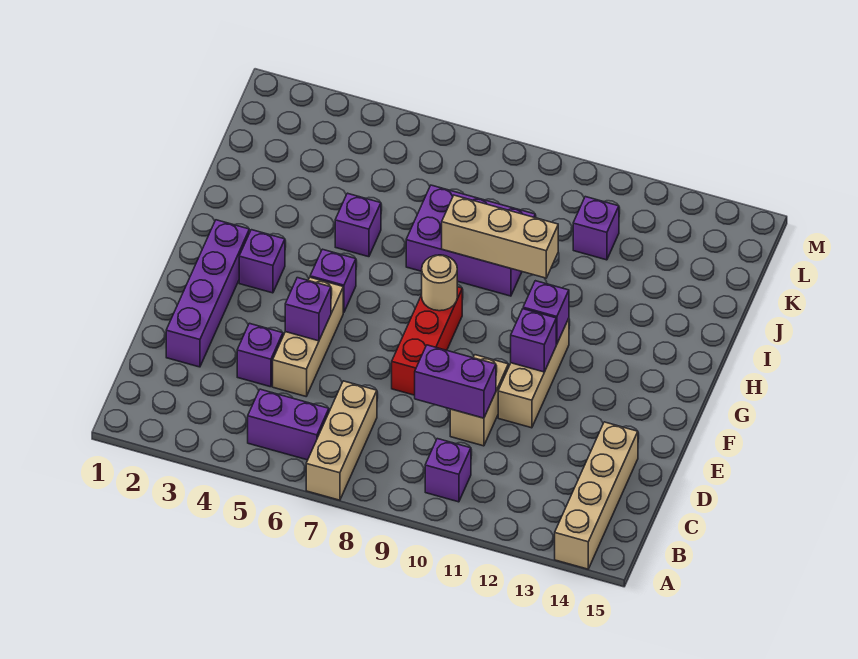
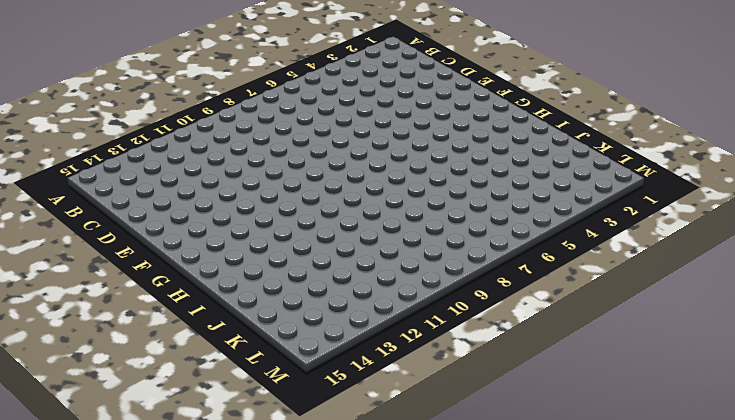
none -> tan 1x3 brick [306,381,377,500]
none -> tan 1x4 brick [555,422,638,569]
none -> purple 1x2 brick [248,389,329,460]

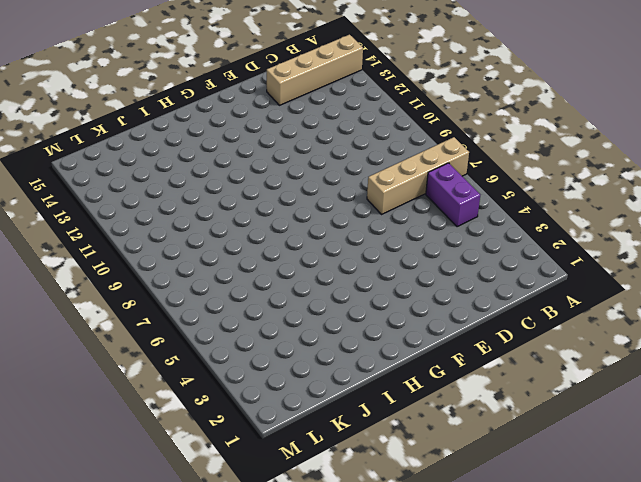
tan 1x4 brick [367,137,469,214] -> tan 1x3 brick [306,381,377,500]
none -> purple 1x1 brick [425,439,471,502]
none -> purple 1x4 brick [166,220,249,367]
none -> purple 1x1 brick [237,323,283,387]

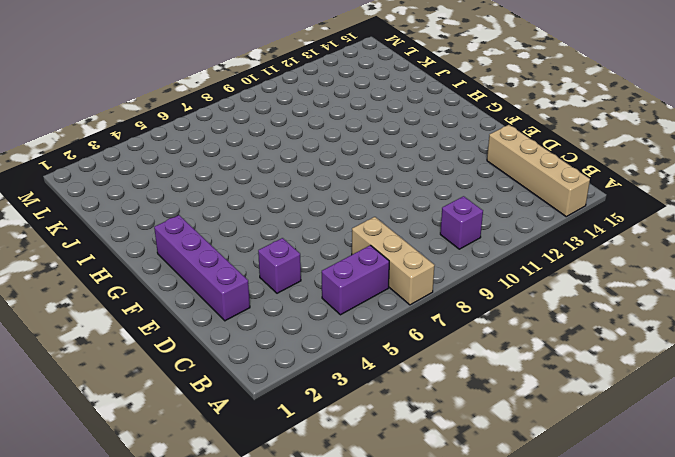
none -> tan 1x3 brick [273,277,343,396]
none -> tan 1x2 brick [450,355,508,446]
none -> red 1x3 brick [392,287,462,395]

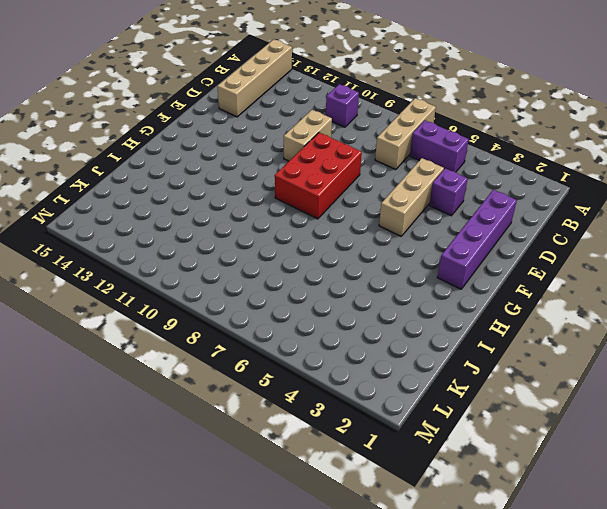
red 2x3 brick [275,133,362,219] -> red 1x3 brick [392,287,462,395]
none -> tan 1x3 brick [498,318,569,428]
none -> purple 1x1 brick [239,230,285,293]
none -> purple 1x1 brick [310,249,356,313]

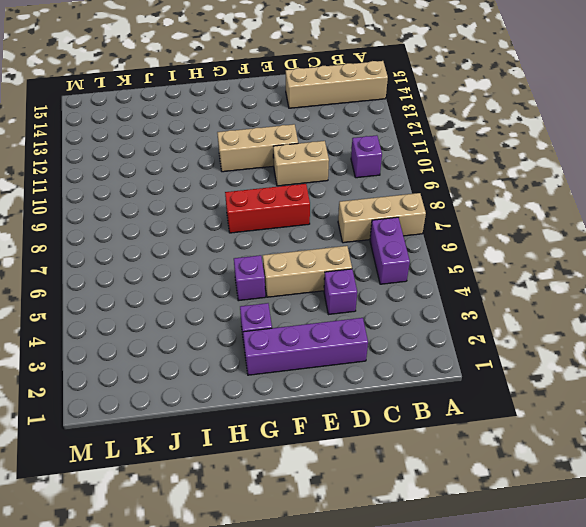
none -> purple 1x1 brick [335,193,381,257]
none -> purple 2x3 brick [406,185,535,296]
none -> purple 1x1 brick [573,197,619,260]

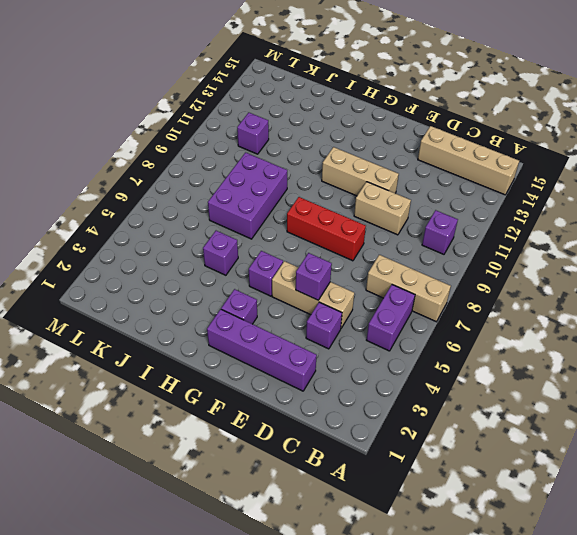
none -> purple 1x2 brick [415,345,496,418]
none -> purple 1x1 brick [511,309,556,372]
none -> tan 1x1 round brick [422,255,457,311]

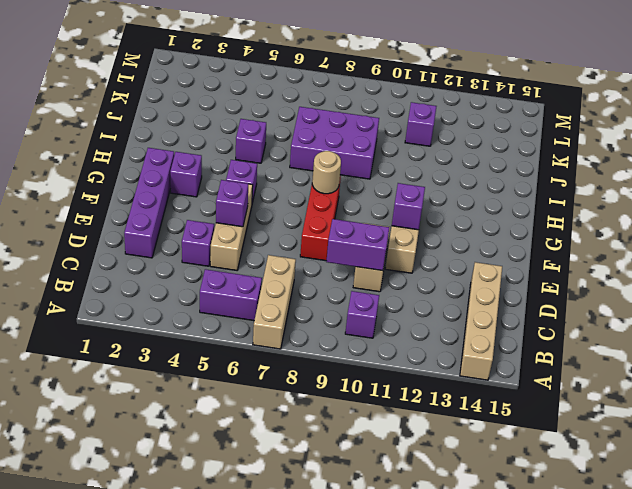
none -> purple 1x1 brick [523,281,569,344]
none -> tan 1x3 brick [442,195,558,278]

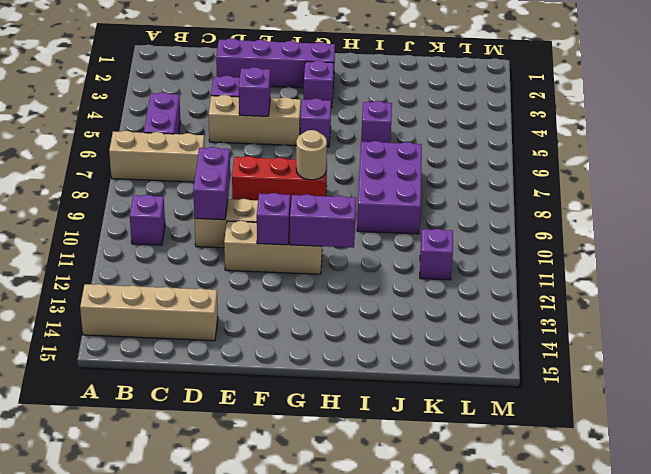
purple 1x2 brick [290,194,356,248] -> purple 1x1 brick [523,281,569,344]
none -> tan 1x3 brick [442,195,558,278]

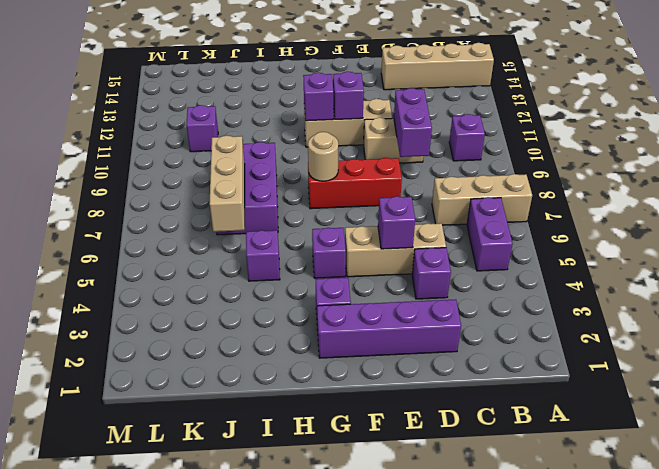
tan 1x3 brick [209,135,245,232] -> tan 1x3 brick moved to [442,195,558,278]

